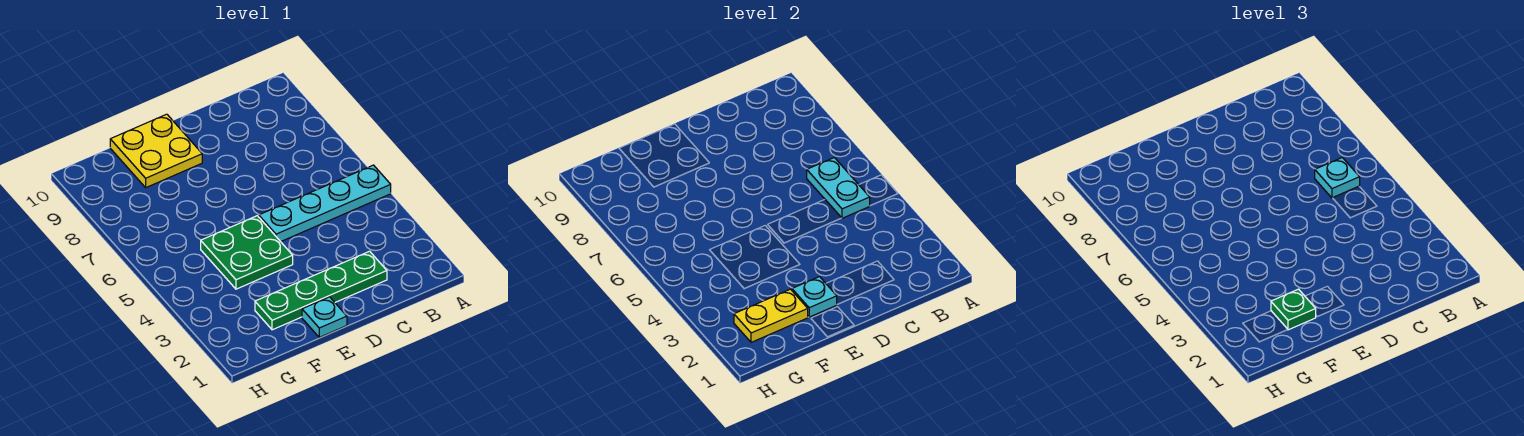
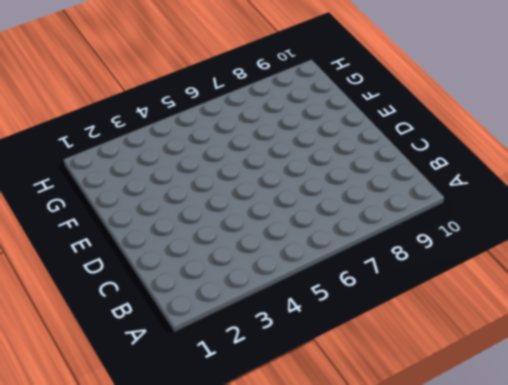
none -> cyan 1x4 plate [259,165,391,242]
none -> green 1x4 plate [255,251,387,330]

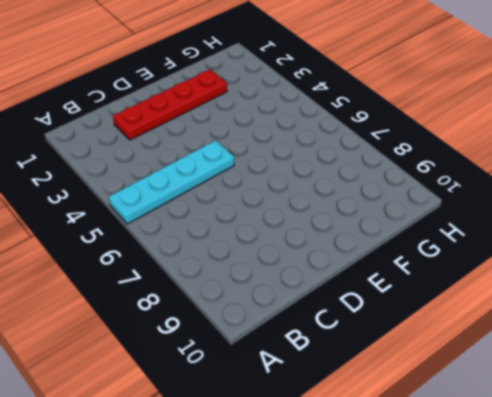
red 1x4 plate [113,69,227,140] -> green 1x4 plate [255,251,387,330]
none -> cyan 1x1 plate [302,297,347,337]
none -> green 2x2 plate [201,216,293,289]

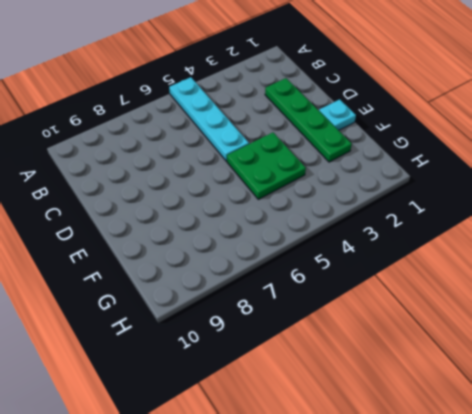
none -> yellow 2x2 plate [110,114,202,187]
none -> cyan 1x2 plate [807,158,870,218]

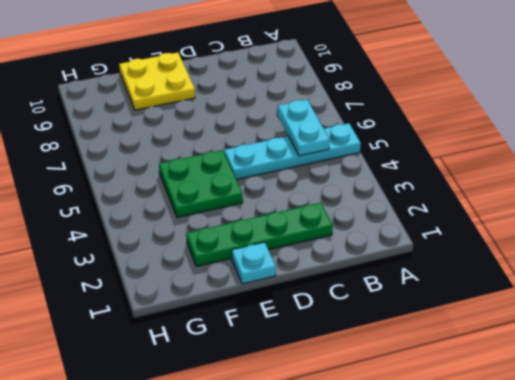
none -> cyan 1x1 plate [792,277,837,317]
none -> yellow 1x2 plate [734,289,808,342]

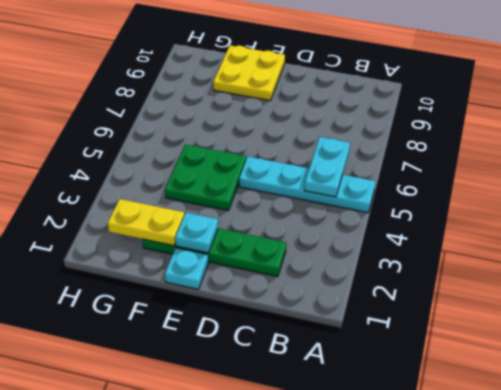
none -> cyan 1x1 plate [1315,158,1360,198]
none -> green 1x1 plate [1271,289,1316,330]

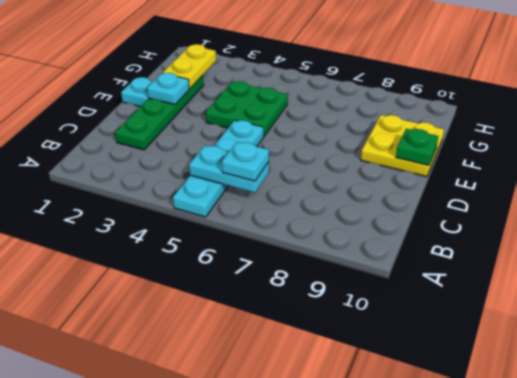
green 1x1 plate [396,129,438,165] -> green 1x1 plate moved to [1271,289,1316,330]

